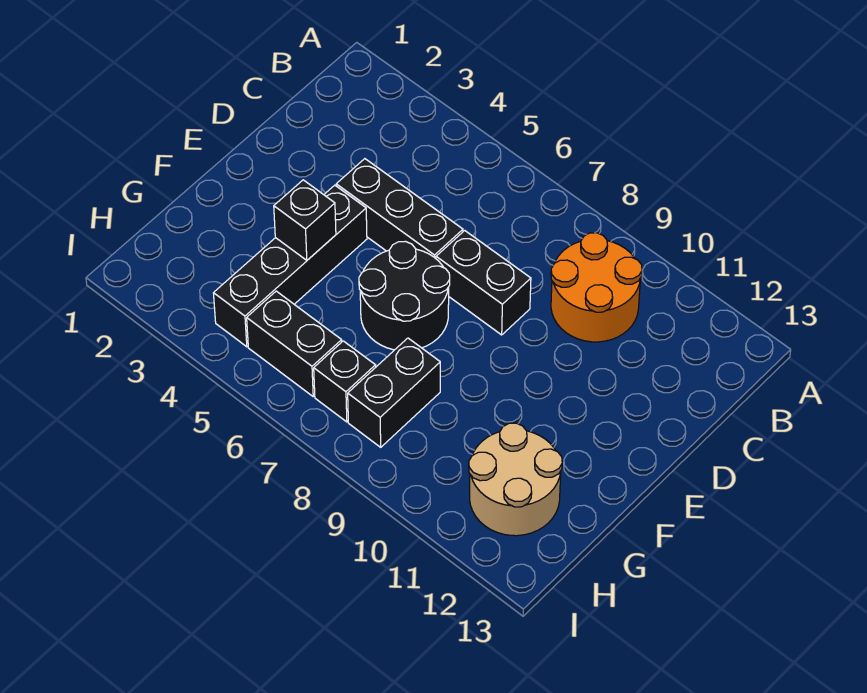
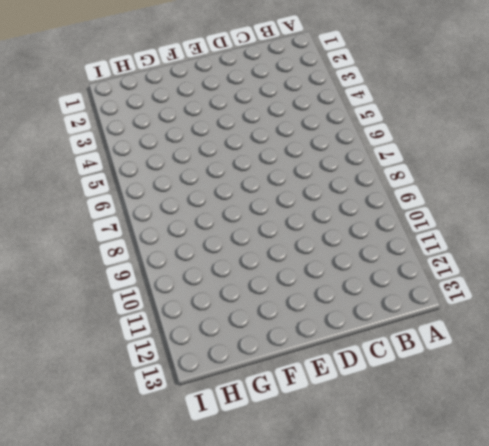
none -> orange 2x2 round brick [551,233,642,342]
none -> black 1x3 brick [336,159,463,258]

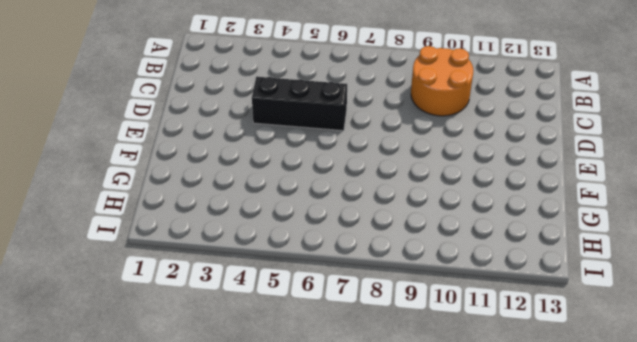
none -> black 1x2 brick [436,231,531,335]
none -> black 1x4 brick [214,185,367,347]

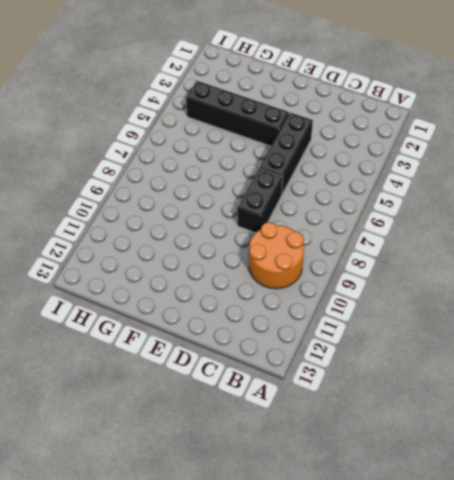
none -> black 2x2 round brick [359,241,450,350]
none -> black 1x2 brick [348,338,440,447]

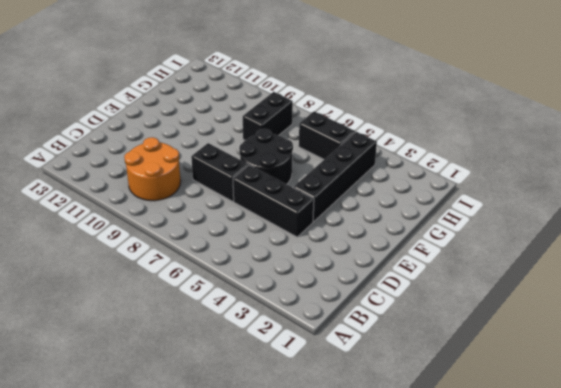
none -> tan 2x2 round brick [469,423,562,536]
none -> black 1x1 brick [314,341,376,422]

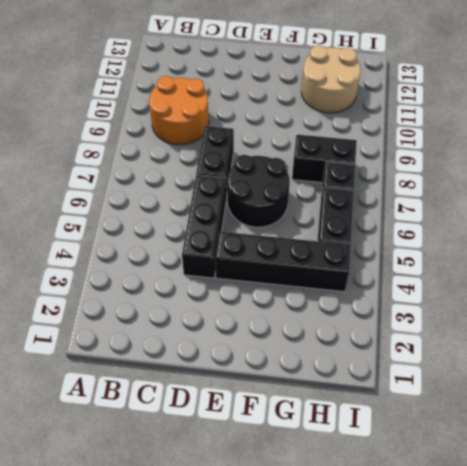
none -> black 1x1 brick [274,180,336,260]

